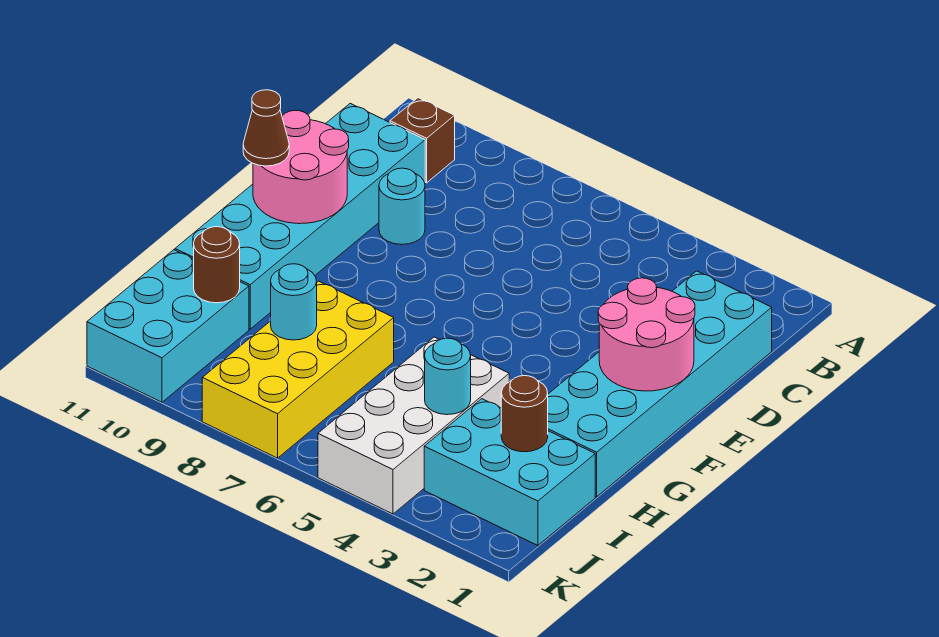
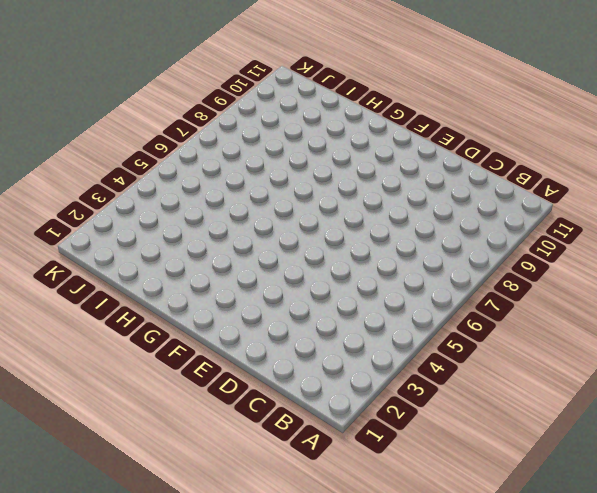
none -> brown 1x1 brick [390,98,455,183]
none -> cyan 2x6 brick [548,271,772,497]
none -> cyan 2x6 brick [175,104,425,329]

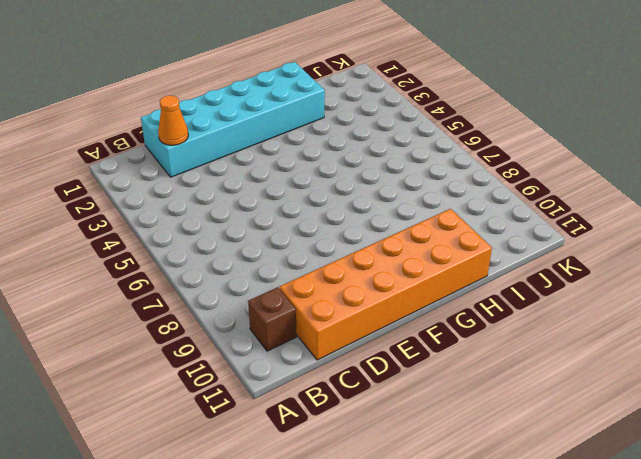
orange 1x1 cone [158,95,188,145] -> none
orange 2x6 brick [280,209,492,360] -> cyan 2x6 brick [175,104,425,329]
none -> cyan 1x1 round brick [379,168,425,245]
none -> white 2x4 brick [318,337,509,514]
none -> yellow 2x4 brick [202,281,394,458]

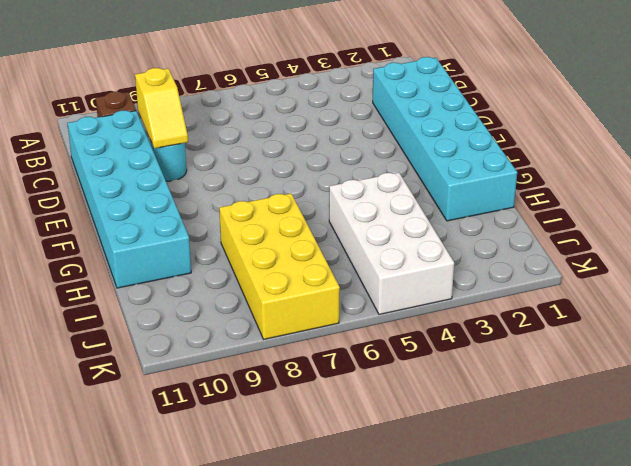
yellow 1x2 slope [135,68,188,148] -> none
none -> cyan 2x3 brick [424,399,595,545]
none -> cyan 2x3 brick [87,250,249,402]
none -> pink 2x2 round brick [598,278,695,391]

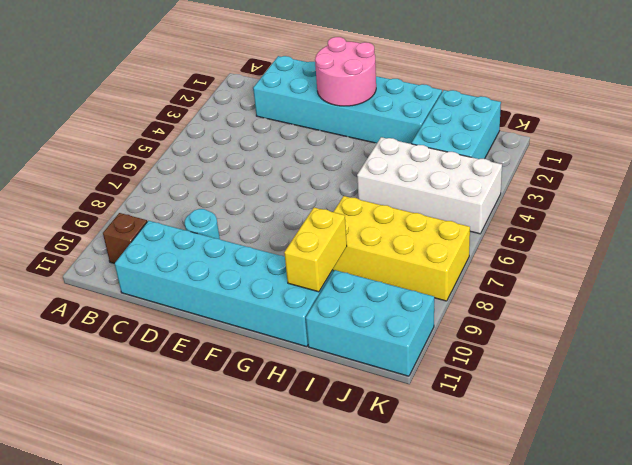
yellow 1x2 brick [284,208,347,292] -> none
none -> pink 2x2 round brick [253,110,349,224]
none -> brown 1x1 round brick [501,376,548,452]
none -> cyan 1x1 round brick [425,338,471,415]

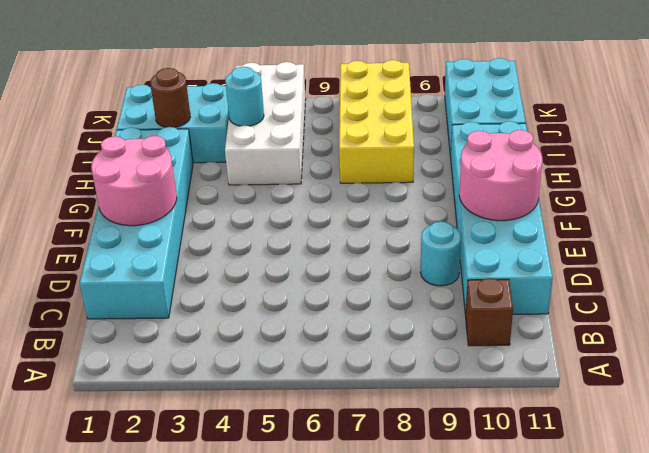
none -> cyan 1x1 round brick [271,264,317,340]
none -> brown 1x1 round brick [194,227,240,303]
none -> brown 1x1 cone [243,90,289,166]

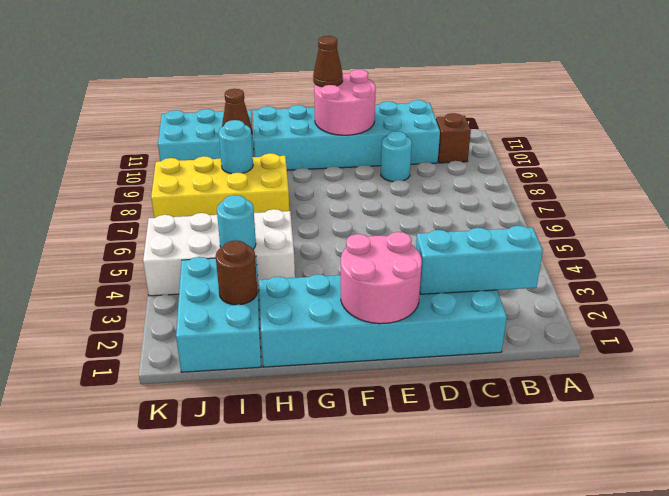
cyan 1x3 brick [416,226,543,294] -> none
brown 1x1 cone [222,89,252,134] -> brown 1x1 round brick [194,227,240,303]

